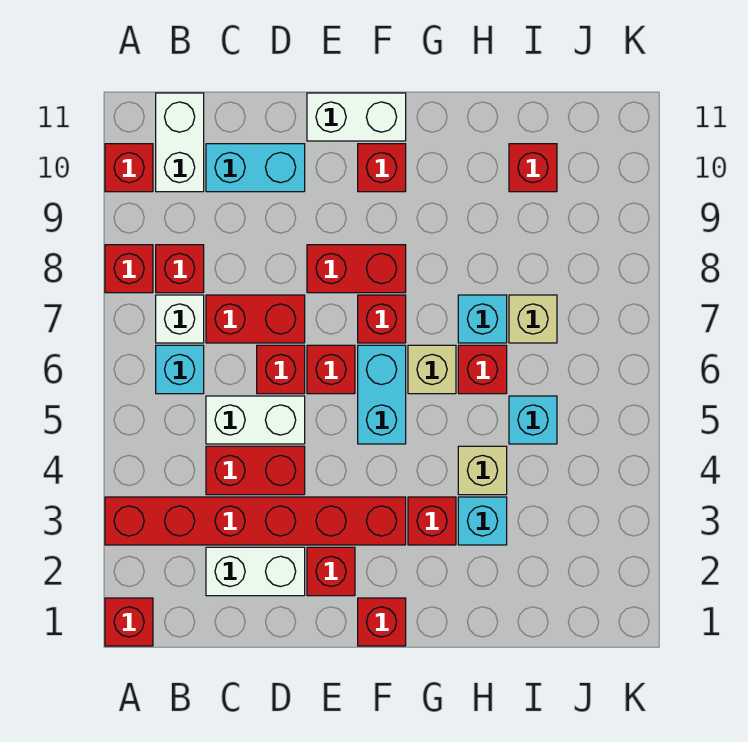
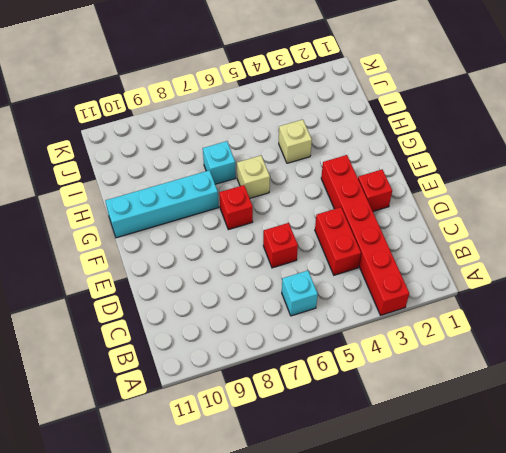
cyan 1x4 brick [105,170,219,238] -> none
none -> red 1x1 brick [105,598,153,646]
none -> red 1x1 brick [105,245,153,293]
none -> red 1x1 brick [105,144,153,192]
none -> white 1x1 brick [156,295,204,343]

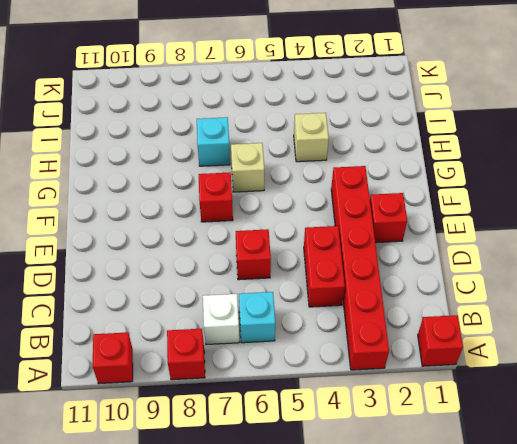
none -> red 1x1 brick [156,245,204,293]
none -> white 1x2 brick [156,93,204,192]
none -> white 1x2 brick [206,547,305,596]
none -> white 1x2 brick [206,396,305,444]

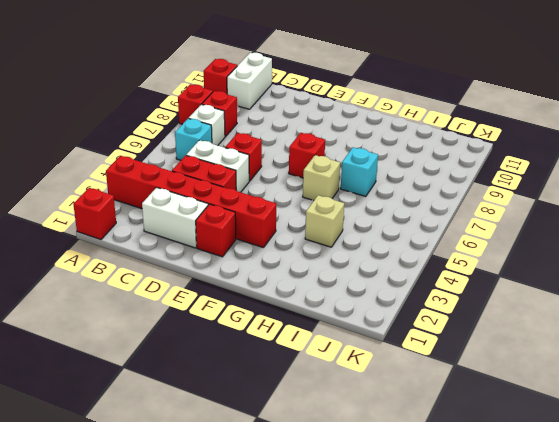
none -> red 1x2 brick [206,295,305,343]
none -> cyan 1x2 brick [206,144,305,192]
none -> red 1x1 brick [307,345,355,394]
none -> red 1x2 brick [307,245,406,293]

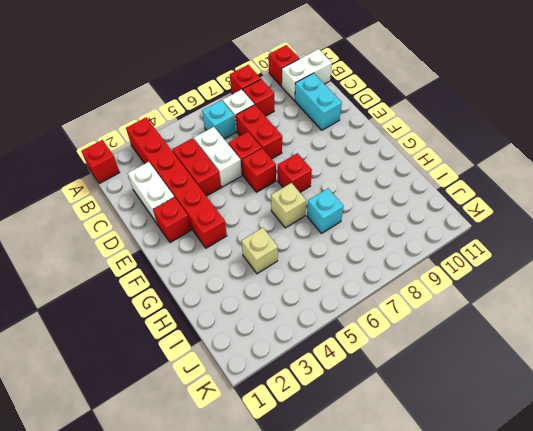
none -> red 1x2 brick [307,245,406,293]
none -> white 1x2 brick [307,93,406,141]
none -> red 1x1 brick [358,598,406,646]
none -> cyan 1x2 brick [358,345,406,444]

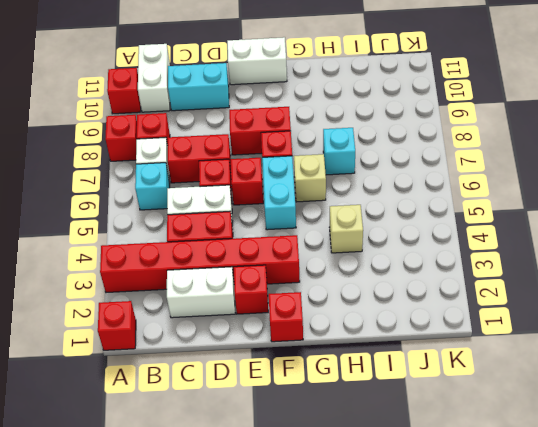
none -> red 1x1 brick [358,144,406,192]
none -> red 1x1 brick [408,497,456,545]
none -> cyan 1x1 brick [458,497,507,545]
none -> red 1x1 brick [458,345,507,394]

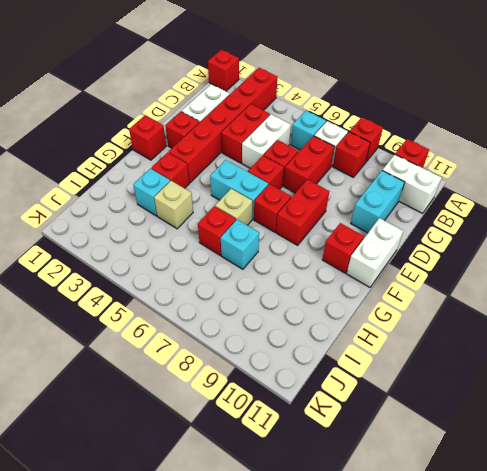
none -> cyan 1x1 brick [509,396,557,444]
none -> tan 1x1 brick [509,295,557,343]
none -> red 1x1 brick [509,144,557,192]

